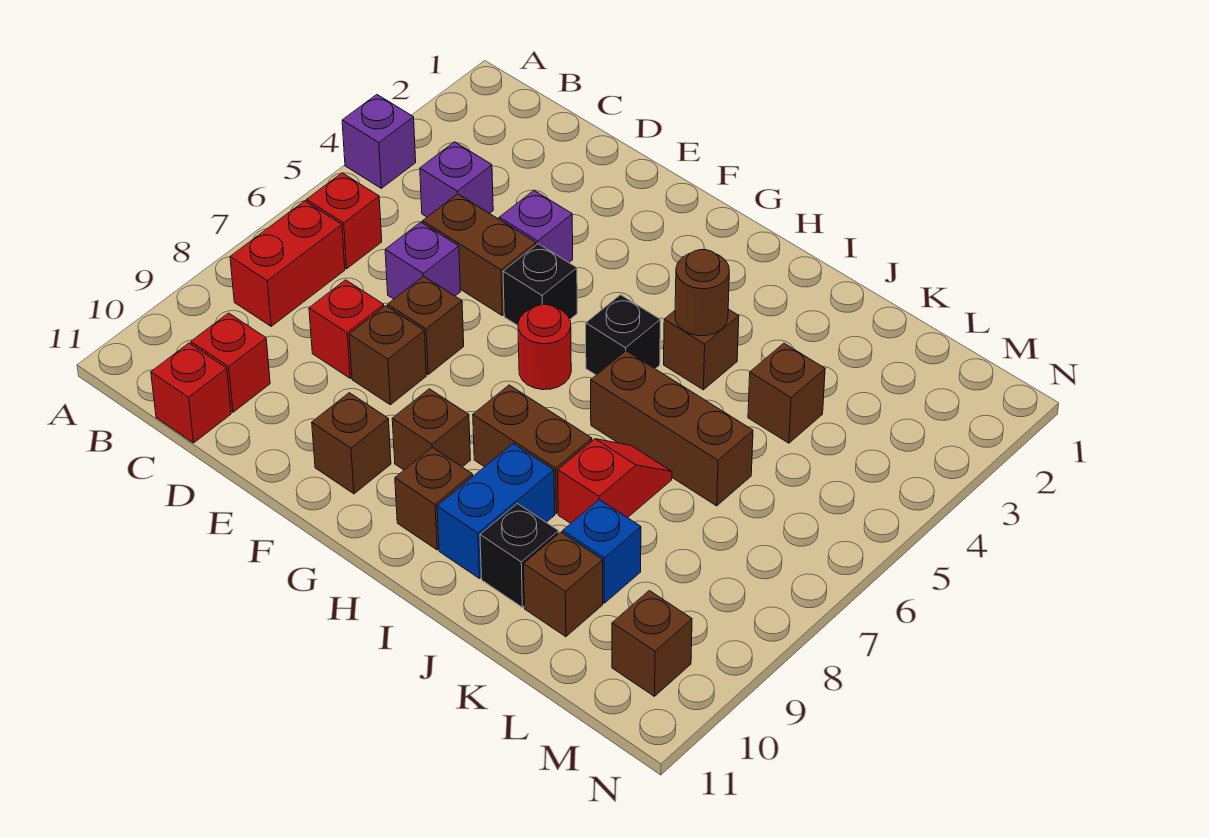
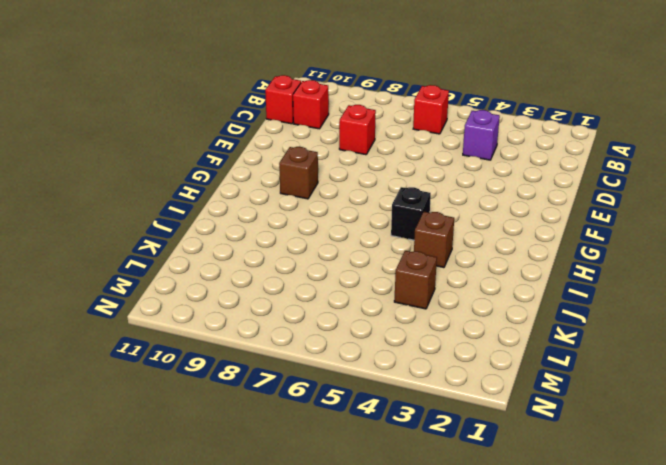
none -> purple 1x1 brick [342,95,416,188]
none -> red 1x2 brick [230,201,345,326]
none -> brown 1x2 brick [423,194,536,315]

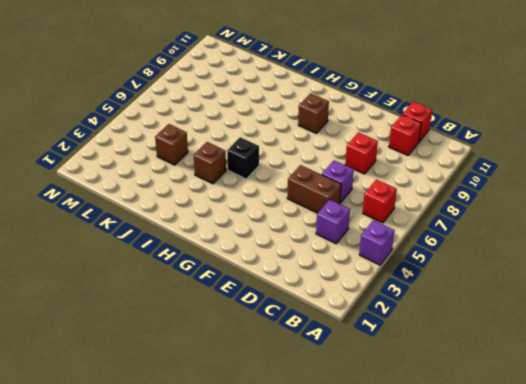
none -> red 1x2 brick [230,201,345,326]
none -> purple 1x1 brick [499,191,573,262]
none -> brown 1x1 brick [388,276,464,374]

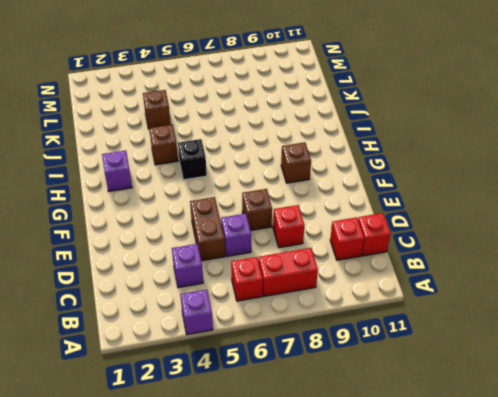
purple 1x1 brick [102,151,132,191] -> purple 1x1 brick moved to [499,191,573,262]
none -> brown 1x1 brick [349,306,426,405]
none -> black 1x1 brick [503,244,577,325]
none -> brown 1x1 brick [312,393,391,494]

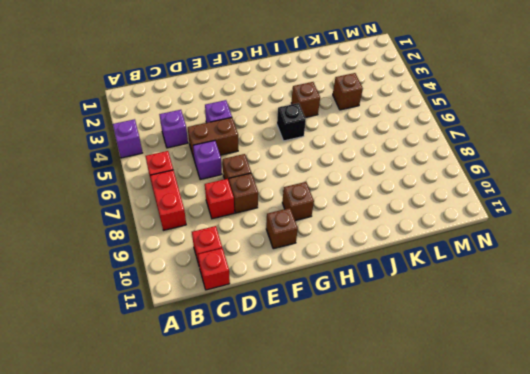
none -> black 1x1 brick [503,244,577,325]
none -> red 1x1 round brick [518,305,571,390]
none -> brown 1x2 brick [473,385,592,514]

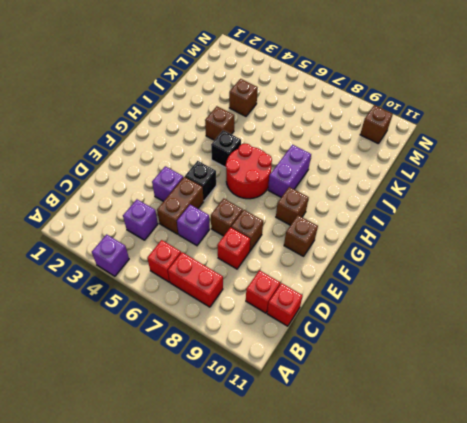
red 2x2 round brick [226,143,272,199] -> red 1x1 round brick [518,305,571,390]
purple 1x2 brick [268,145,311,197] -> brown 1x2 brick [473,385,592,514]
none -> brown 1x1 brick [395,447,473,550]
none -> brown 1x3 brick [591,351,753,506]
none -> blue 1x2 brick [437,444,555,578]

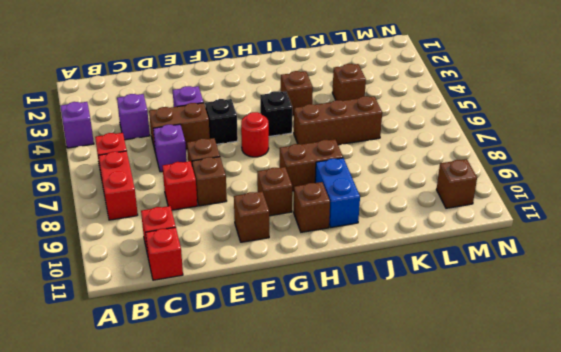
none -> red 1x2 slope [558,439,672,523]
none -> black 1x1 brick [480,504,559,607]
none -> blue 1x1 brick [563,500,641,603]

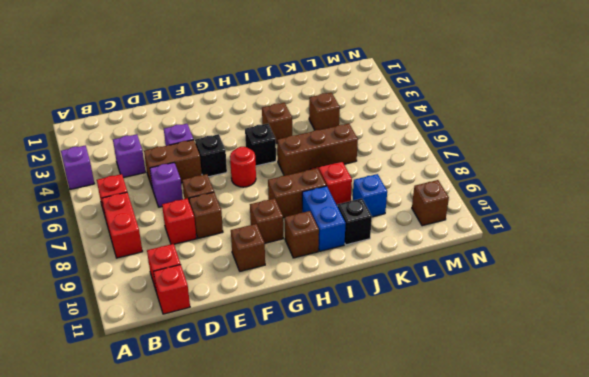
none -> brown 1x1 brick [524,532,603,637]
none -> brown 1x1 round brick [675,250,729,336]

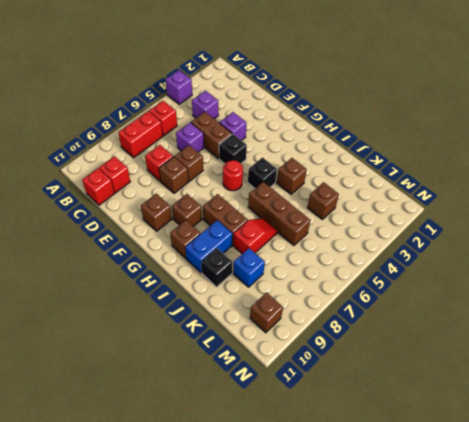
none -> brown 1x1 brick [524,532,603,637]
none -> brown 1x1 round brick [675,250,729,336]

